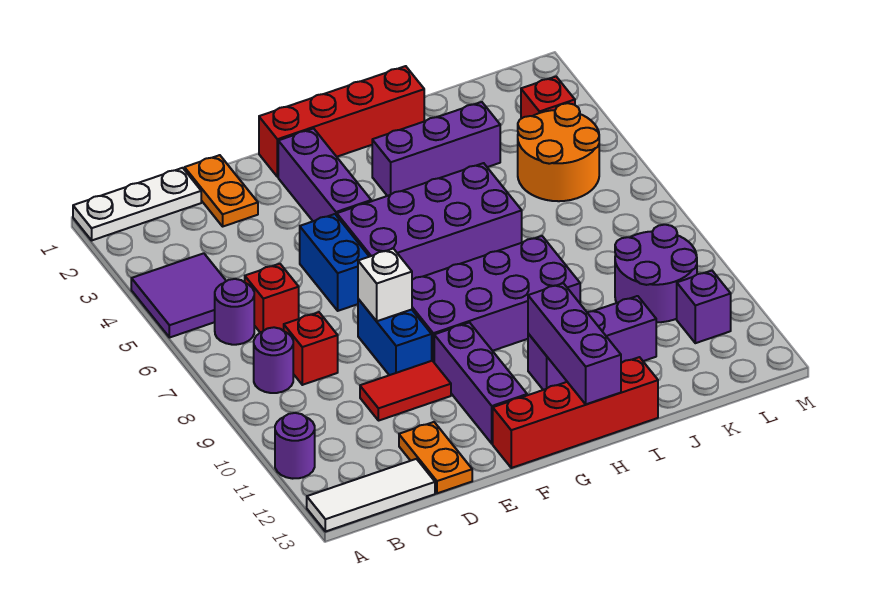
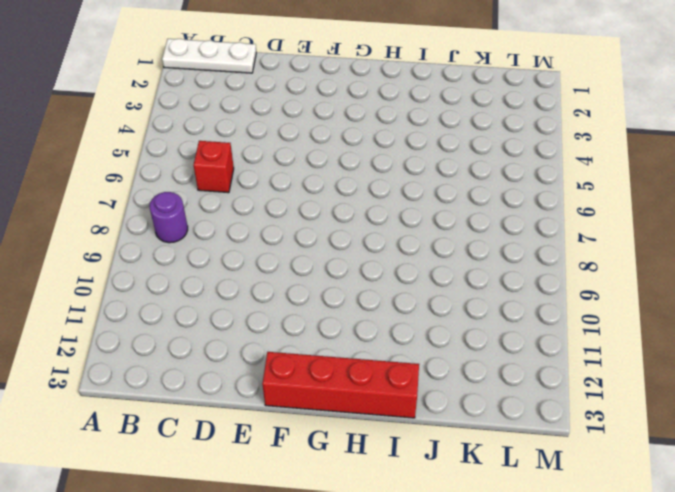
none -> purple 2x2 tile [131,253,226,338]
none -> purple 1x1 round brick [275,413,315,479]
none -> white 1x3 tile [307,459,435,532]

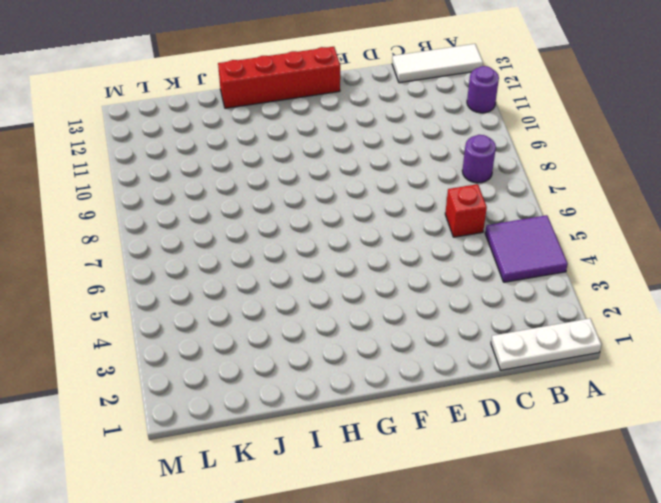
none -> purple 1x1 round brick [215,279,254,345]
none -> red 1x1 brick [284,312,338,385]
none -> orange 1x2 plate [185,155,258,226]

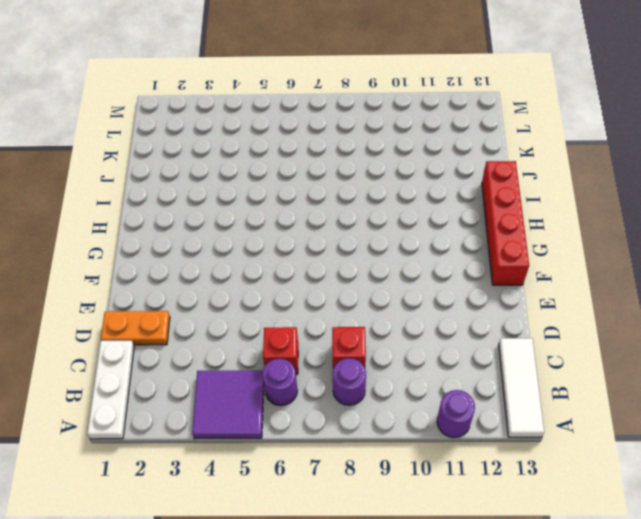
none -> red 1x2 tile [360,361,451,421]
none -> orange 1x2 plate [399,422,472,493]
none -> blue 1x2 brick [300,214,369,311]

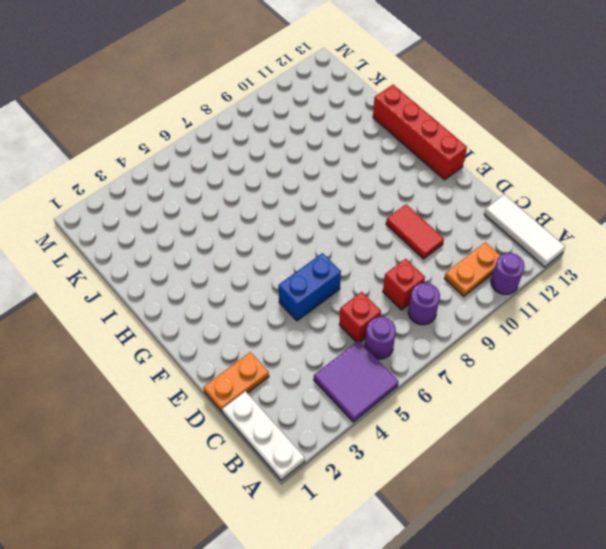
orange 1x2 plate [444,242,500,296] -> orange 1x2 plate moved to [399,422,472,493]
none -> blue 1x2 brick [358,299,432,375]
none -> red 1x4 brick [259,66,424,177]
none -> purple 1x3 brick [278,129,371,221]

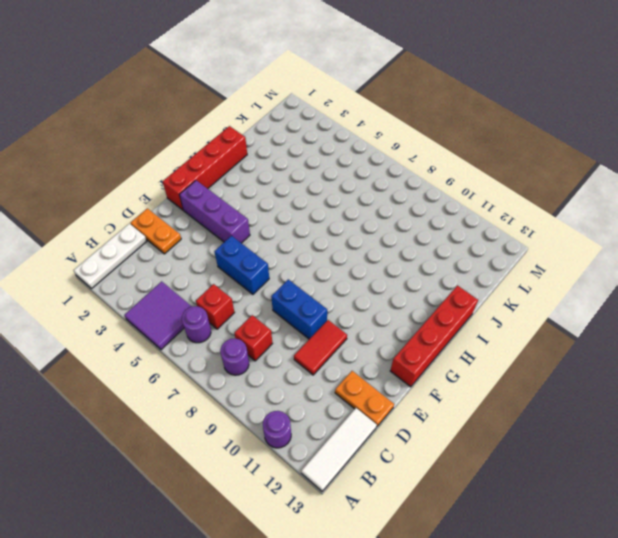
none -> purple 2x4 brick [337,163,522,280]
none -> purple 2x4 brick [412,236,580,362]
none -> purple 1x3 brick [434,323,527,444]

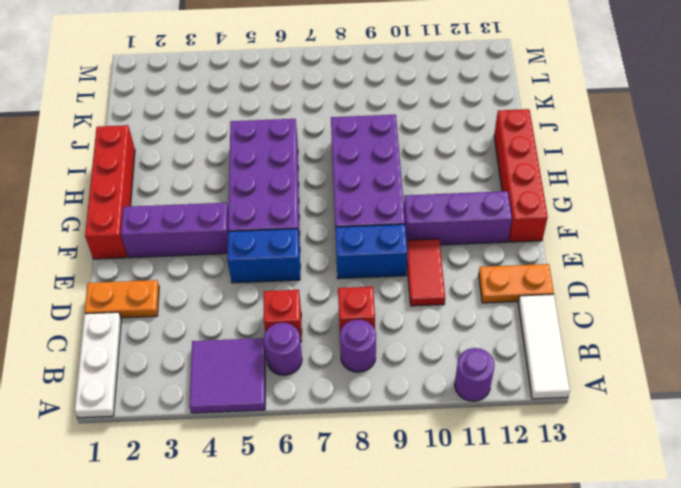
none -> purple 1x3 brick [372,102,500,196]
none -> purple 1x3 brick [528,296,656,390]
none -> orange 2x2 round brick [518,103,599,201]

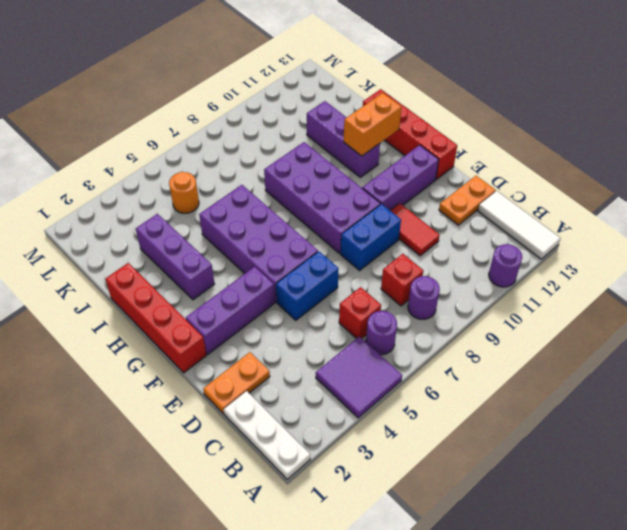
orange 1x2 brick [344,93,401,156] -> purple 1x3 brick [528,283,621,404]
orange 1x1 round brick [169,172,199,213] -> orange 2x2 round brick [518,103,599,201]
none -> purple 2x2 round brick [615,225,697,322]
none -> red 1x1 brick [521,77,575,119]
none -> purple 1x1 brick [677,271,731,343]

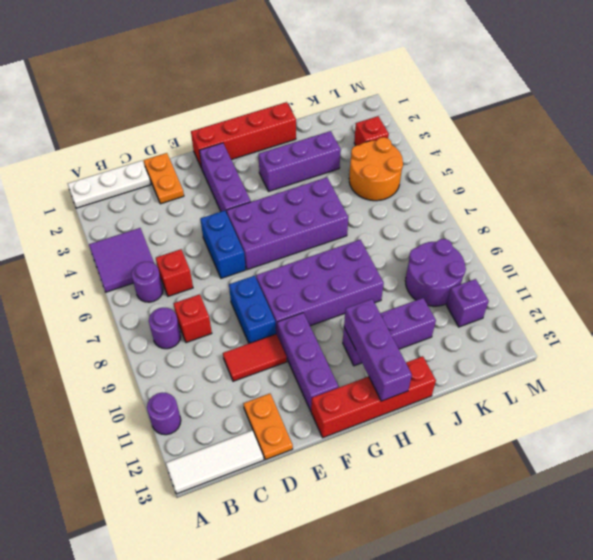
none -> white 1x1 brick [358,249,412,321]

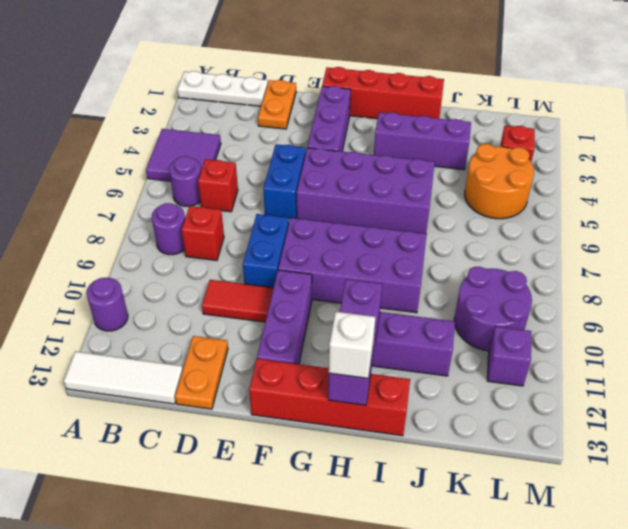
white 1x1 brick [329,312,375,378] -> white 1x1 brick moved to [358,249,412,321]

